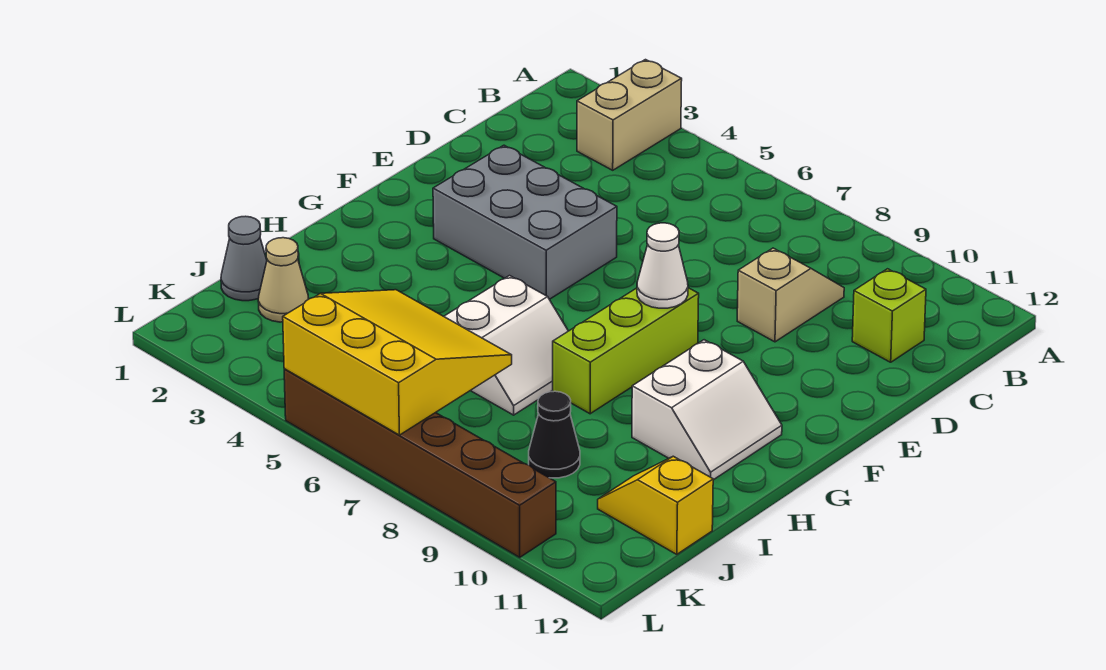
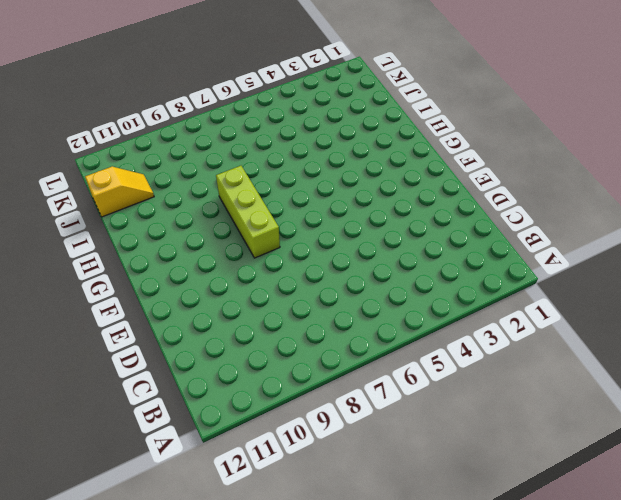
none -> tan 1x2 brick [577,60,682,170]
none -> tan 1x2 slope [737,248,844,342]
none -> lime 1x1 brick [852,269,926,362]

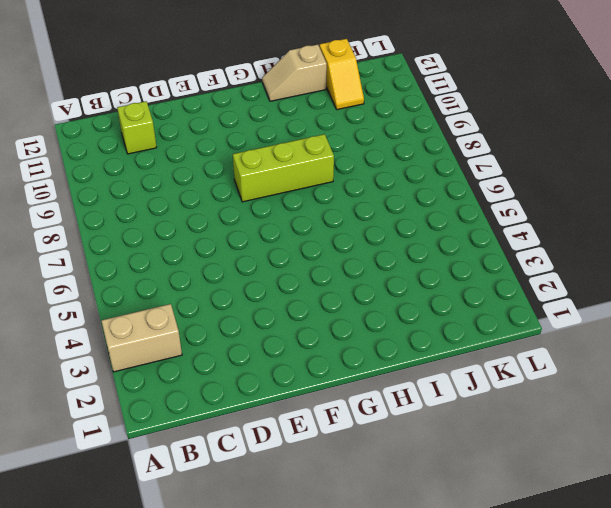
tan 1x2 slope [262,45,327,101] -> tan 1x2 slope moved to [737,248,844,342]
none -> grey 2x3 brick [433,145,617,299]
none -> white 2x2 slope [632,340,782,480]
none -> white 2x2 slope [444,276,568,415]

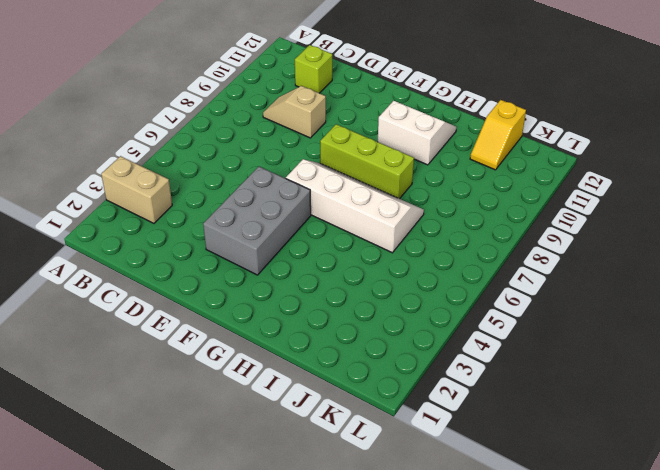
white 2x4 slope [286,159,424,253] -> white 2x2 slope [444,276,568,415]
none -> grey 1x1 cone [221,216,267,301]
none -> tan 1x1 cone [258,238,309,322]
none -> black 1x1 cone [529,391,580,478]

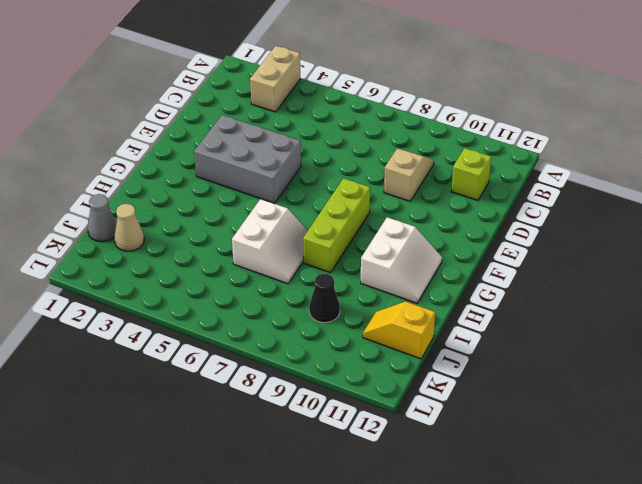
none -> brown 1x6 brick [284,369,556,557]
none -> white 1x1 cone [637,223,688,308]
none -> yellow 3x3 slope [283,290,512,435]

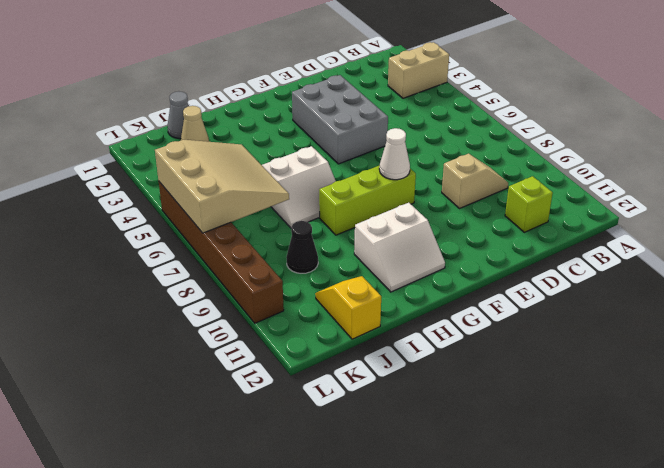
tan 3x3 slope [155,140,289,233] -> yellow 3x3 slope [283,290,512,435]

